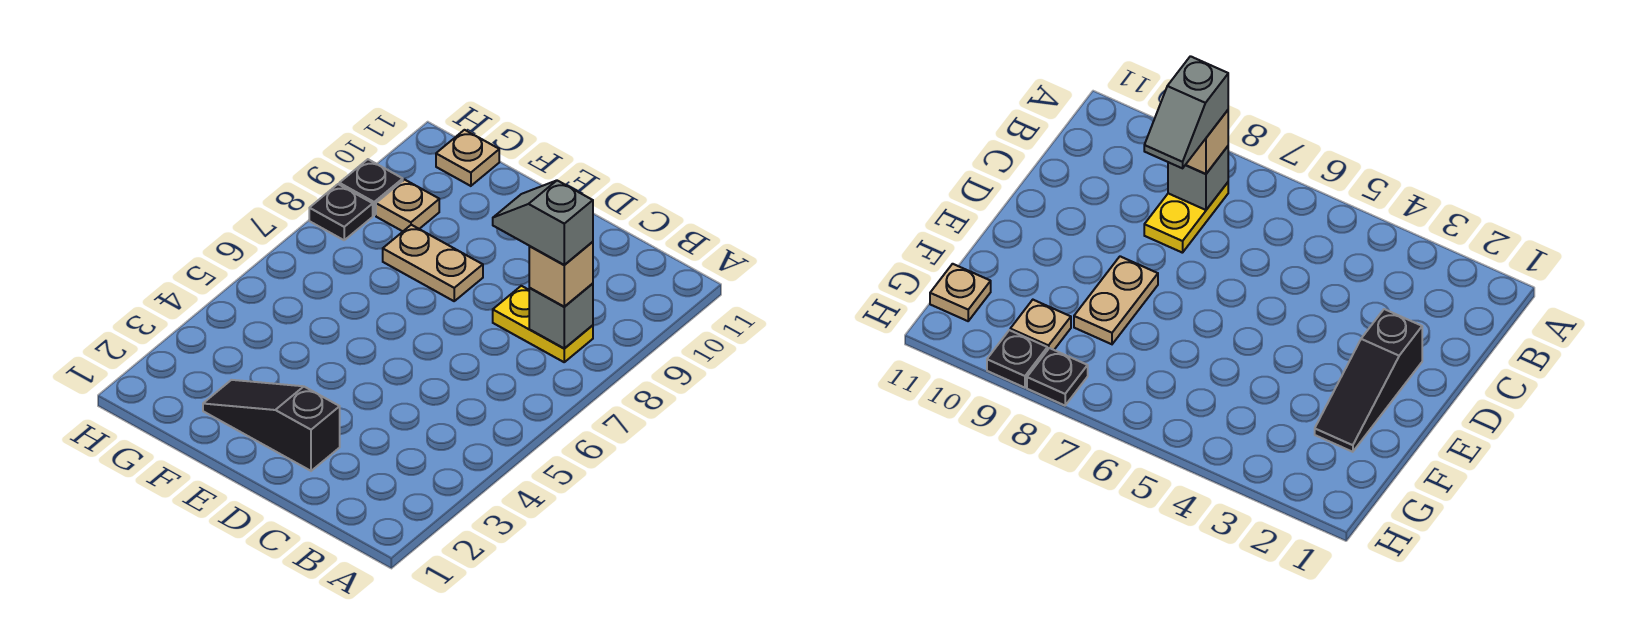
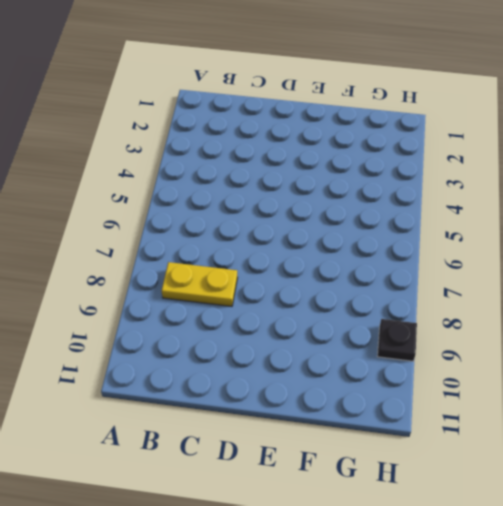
none -> black 1x3 slope [203,380,340,471]
none -> tan 1x2 plate [383,225,483,301]

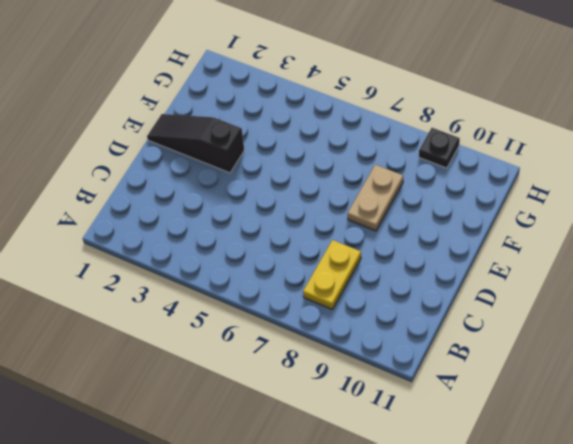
black 1x3 slope [147,114,244,173] -> black 1x3 slope turned to [203,380,340,471]
none -> tan 1x1 plate [376,180,439,231]
none -> tan 1x1 plate [436,130,499,186]

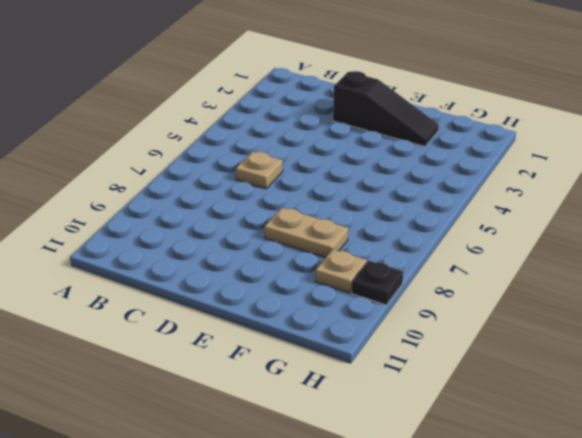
tan 1x1 plate [236,151,283,189] -> tan 1x1 plate moved to [436,130,499,186]
none -> yellow 1x2 plate [493,286,593,362]
none -> black 1x1 plate [309,184,373,240]

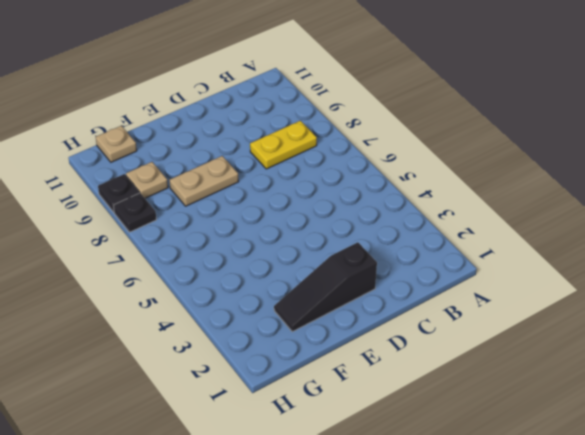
none -> grey 1x1 brick [529,284,593,348]
none -> tan 1x1 brick [529,242,593,306]

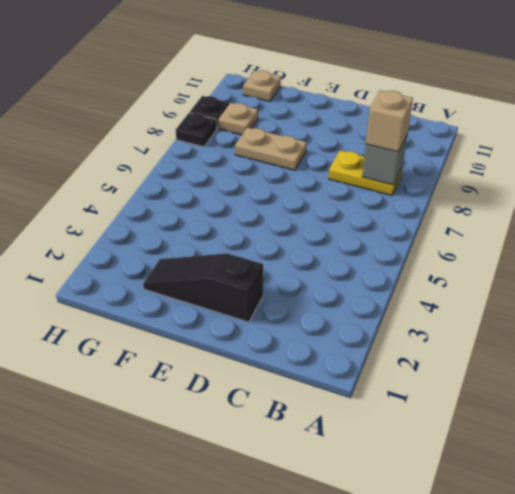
none -> grey 1x2 slope [493,181,593,265]

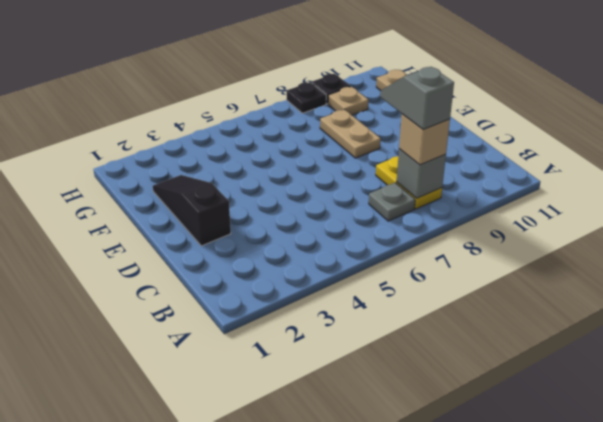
grey 1x1 plate [369,183,415,221] -> none

